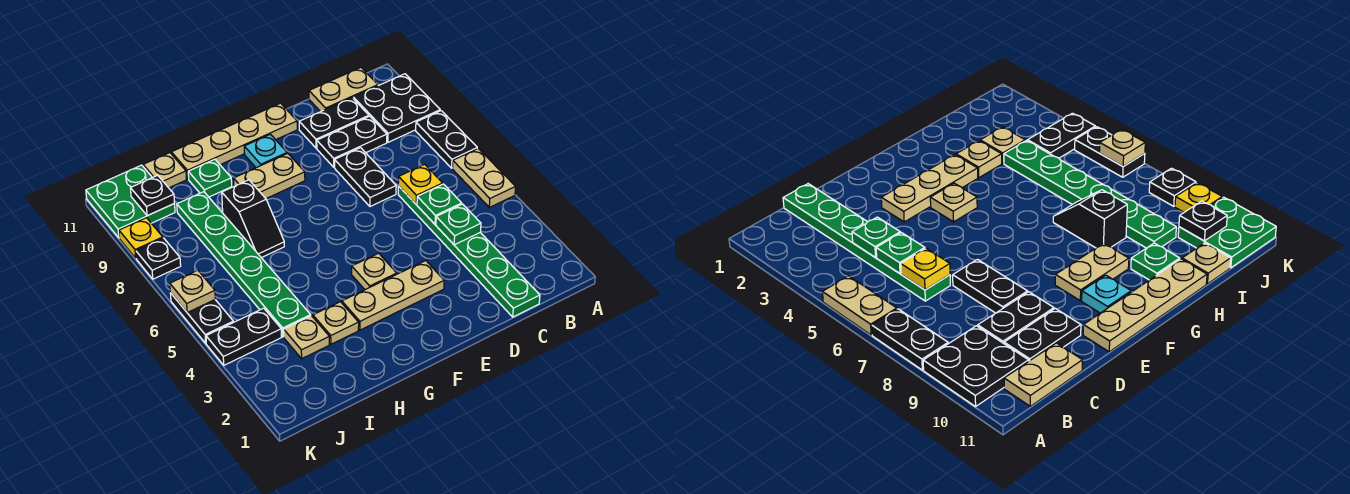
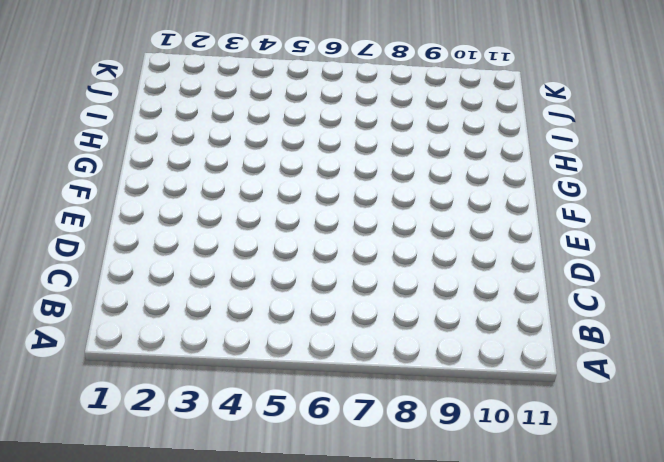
none -> tan 1x2 plate [452,148,516,207]
none -> black 1x2 plate [416,111,477,168]
none -> black 2x2 plate [353,74,440,142]

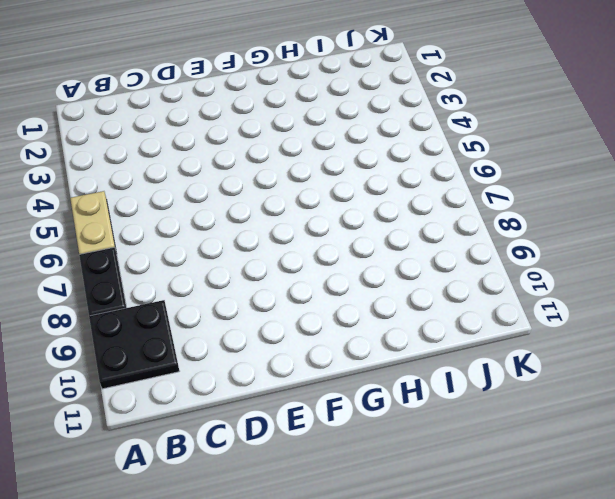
none -> tan 1x2 plate [309,68,378,112]
none -> green 1x6 plate [398,186,540,317]
none -> black 1x2 plate [317,116,387,167]

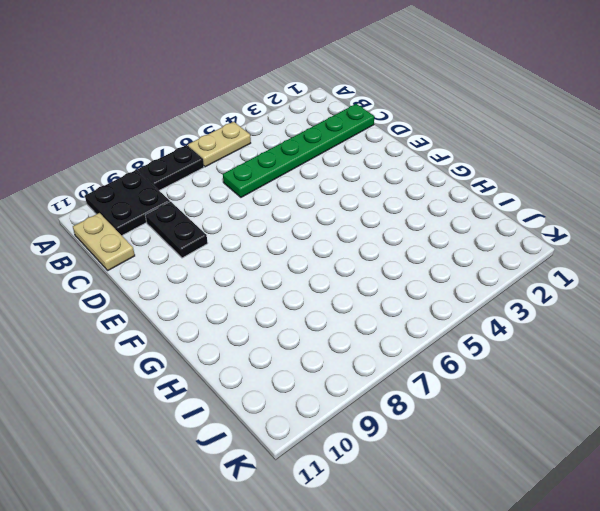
none -> black 1x2 plate [299,98,369,148]
none -> black 1x2 plate [335,148,396,206]
none -> tan 1x3 plate [342,261,444,330]

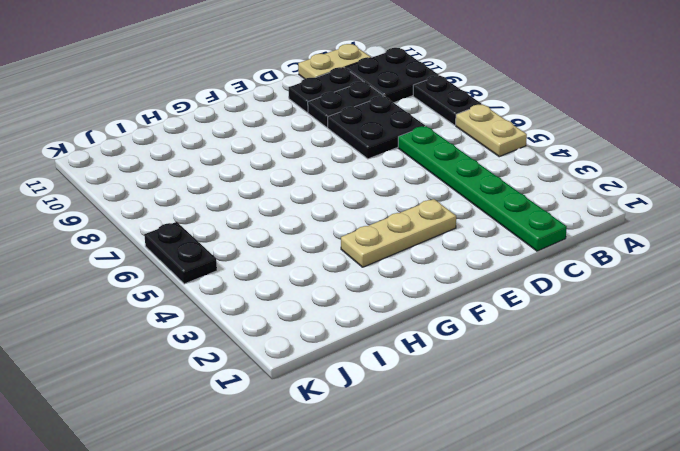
black 2x2 plate [328,96,425,159] -> black 1x2 plate [335,148,396,206]
none -> tan 1x4 plate [171,103,297,179]
none -> tan 1x1 plate [352,253,397,290]
none -> tan 1x2 plate [234,154,305,198]

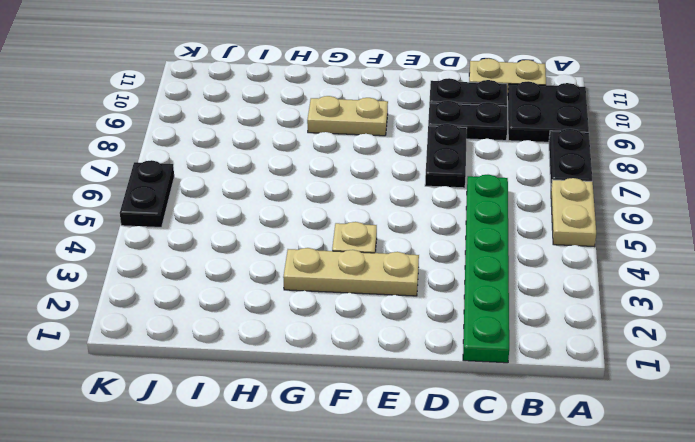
none -> tan 1x4 plate [171,103,297,179]
none -> cyan 1x1 plate [244,134,287,168]
none -> tan 1x1 plate [313,302,359,344]

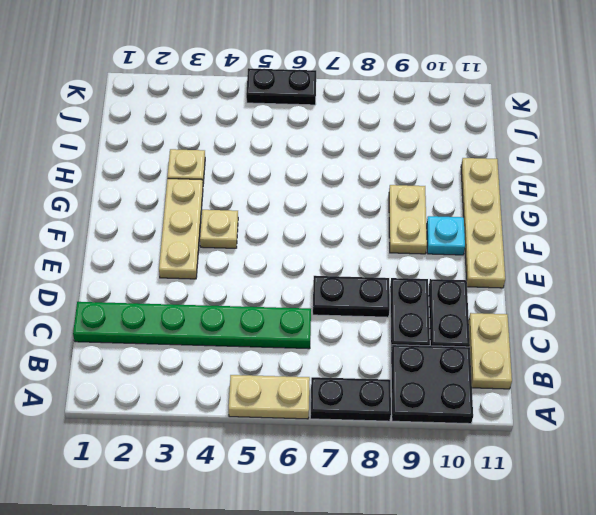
none -> black 1x2 slope [222,180,284,258]
none -> green 1x1 plate [188,159,232,197]
none -> tan 1x1 plate [284,316,329,358]

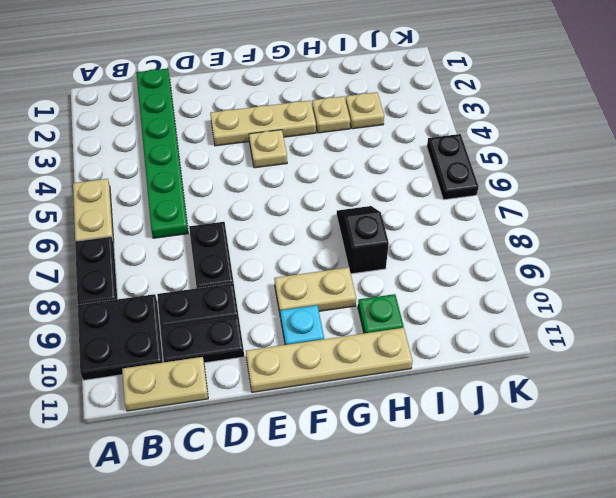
none -> green 1x6 plate [177,192,311,337]
none -> tan 1x1 plate [143,153,187,188]
none -> black 1x2 plate [206,308,281,365]

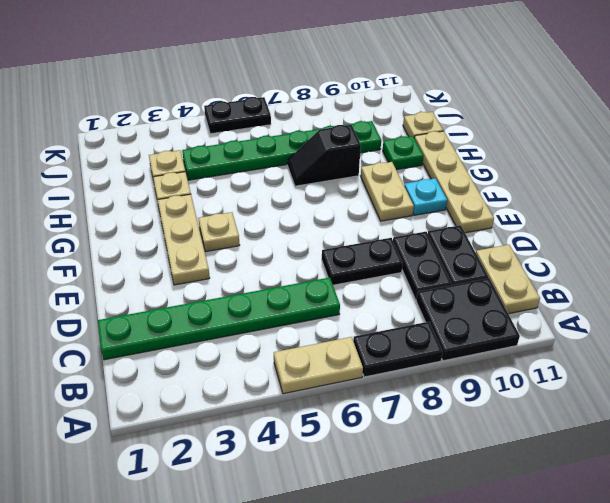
none -> black 1x2 plate [206,308,281,365]
none -> green 2x2 plate [86,165,175,238]
none -> black 1x1 plate [136,238,181,279]

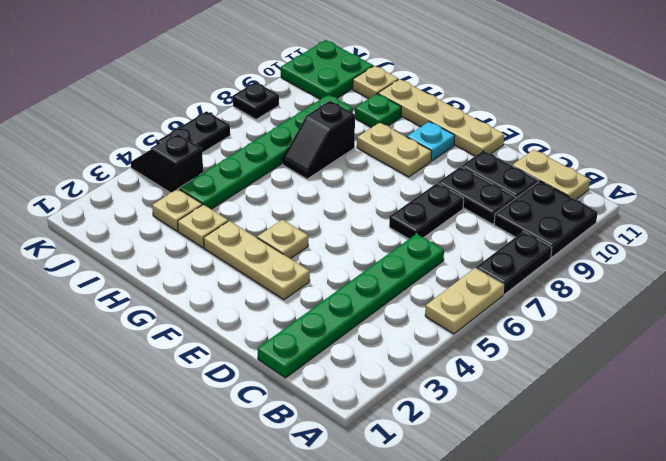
black 1x2 slope [131,134,203,193] -> black 1x2 plate [206,308,281,365]
none -> yellow 1x1 plate [119,218,163,258]
none -> green 1x1 plate [436,204,481,245]
none -> green 1x1 plate [417,184,462,224]

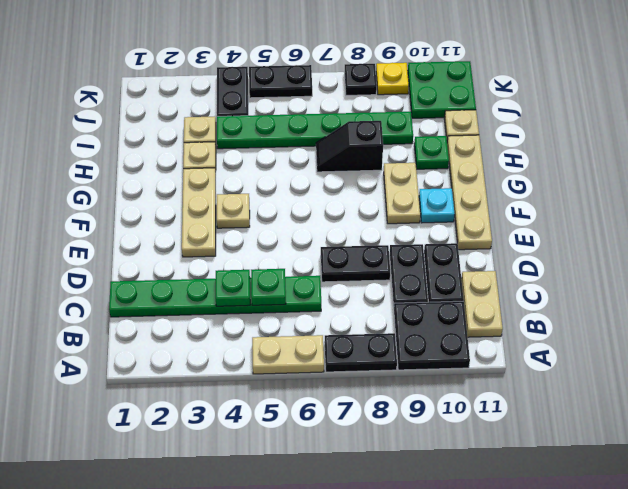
none -> yellow 1x1 plate [398,164,443,204]
none -> black 1x1 plate [131,175,175,216]
none -> tan 1x1 plate [170,270,215,312]

